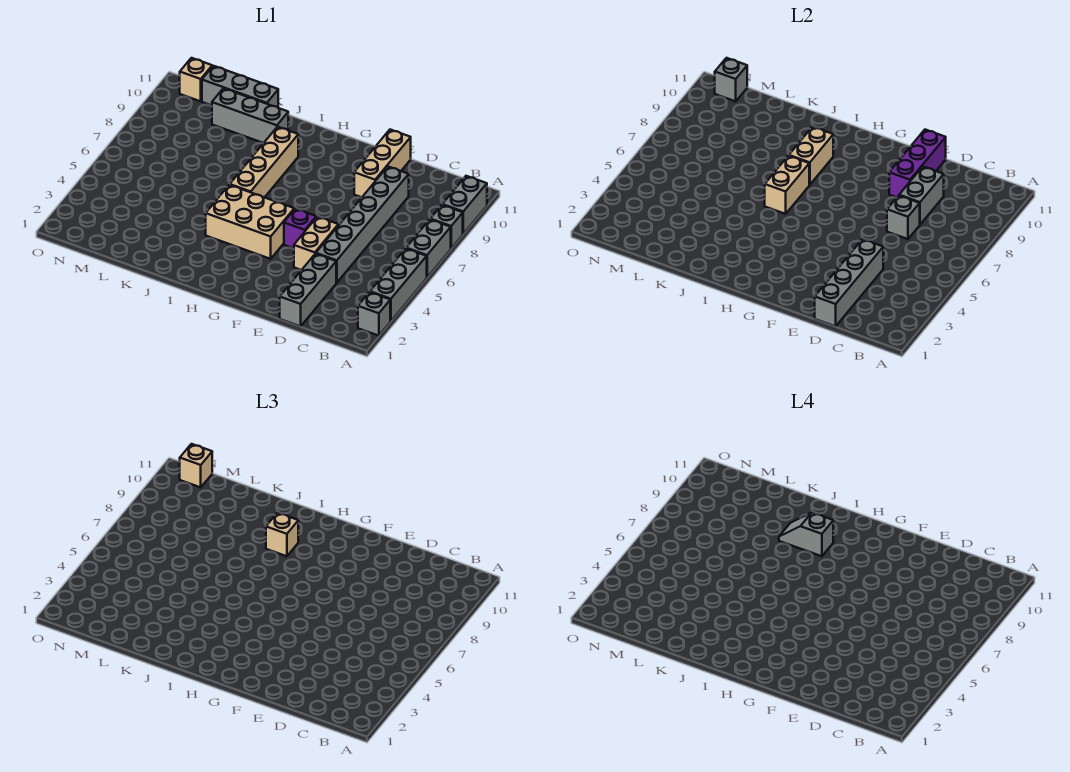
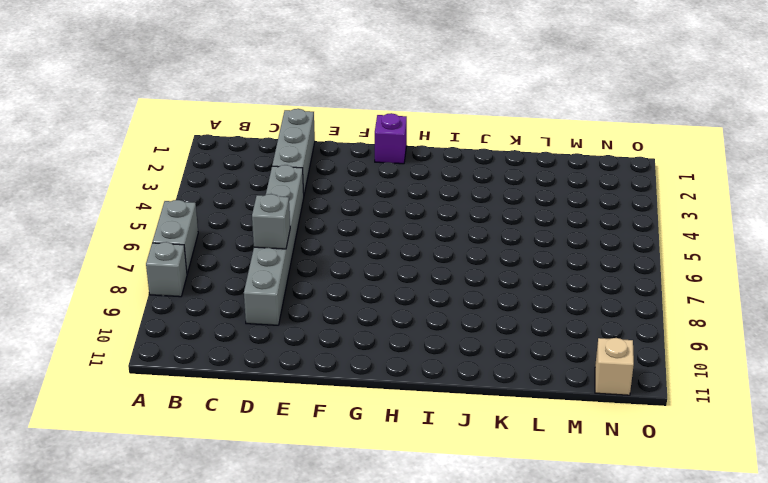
purple 1x1 brick [375,113,407,164] -> purple 1x1 brick moved to [284,209,316,248]
none -> grey 1x1 brick [358,292,390,336]
none -> grey 1x3 brick [370,249,427,321]
none -> grey 1x2 brick [442,176,487,234]

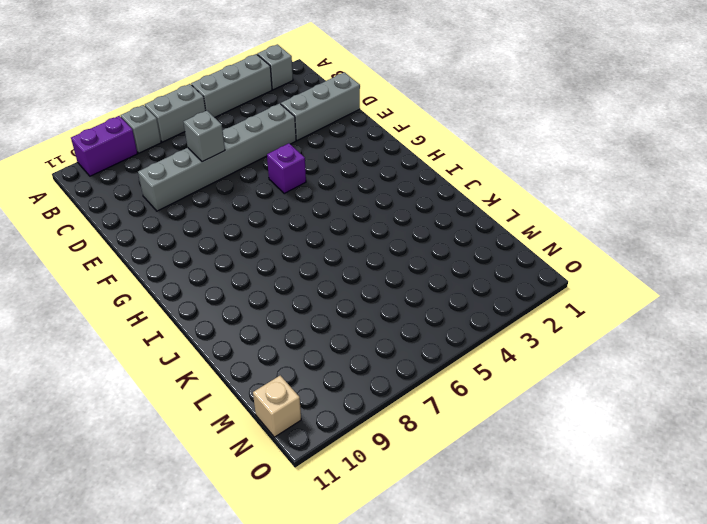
purple 1x2 brick [71,116,138,176] -> grey 1x2 brick [442,176,487,234]
none -> tan 1x2 brick [294,217,338,270]
none -> tan 1x3 brick [354,130,411,197]
none -> tan 2x3 brick [206,185,294,259]

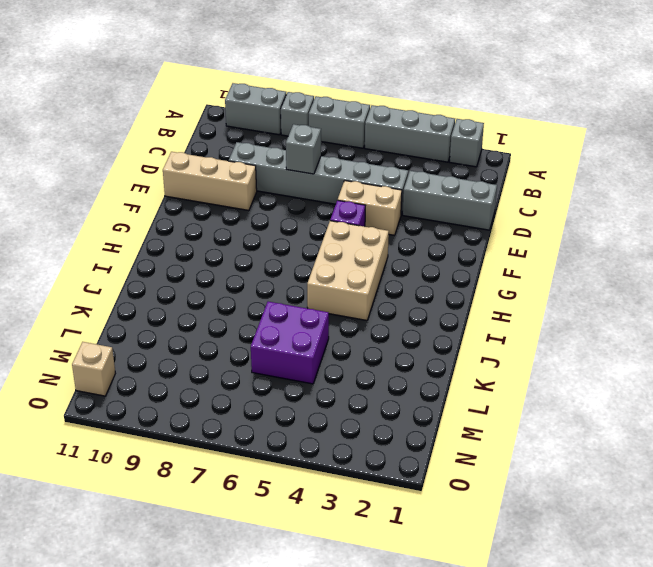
purple 2x2 brick [251,302,329,384] -> none
none -> tan 1x4 brick [230,127,298,197]
none -> grey 1x3 brick [212,88,288,143]
none -> grey 1x3 brick [202,66,278,107]

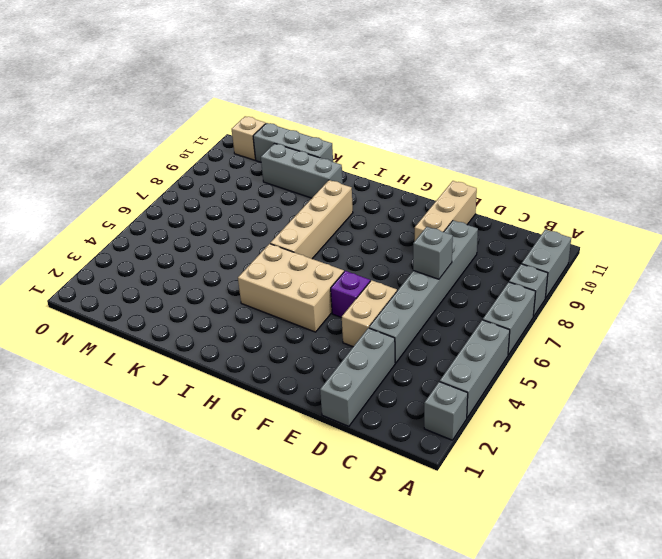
none -> grey 1x4 brick [815,239,883,326]
none -> grey 1x2 brick [899,167,944,224]
none -> purple 1x3 brick [889,130,946,197]

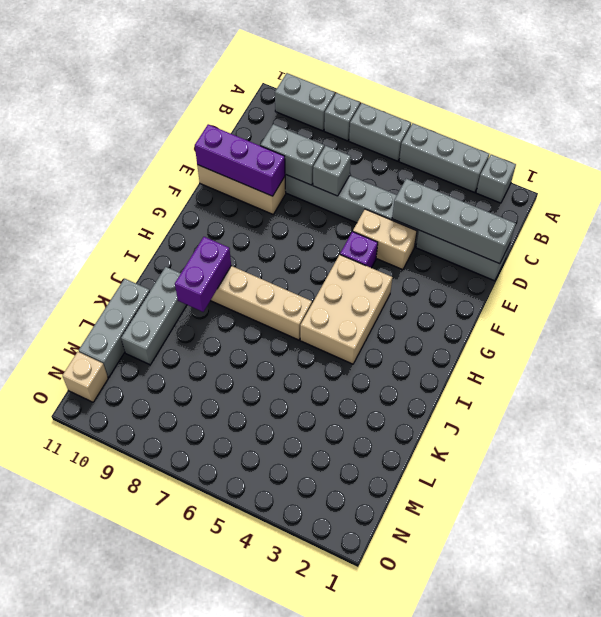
purple 1x2 brick [175,237,231,312] -> tan 1x2 brick [789,127,833,185]
none -> tan 1x2 brick [765,156,809,214]
none -> grey 1x1 brick [715,58,747,101]
none -> tan 1x1 brick [266,513,298,556]

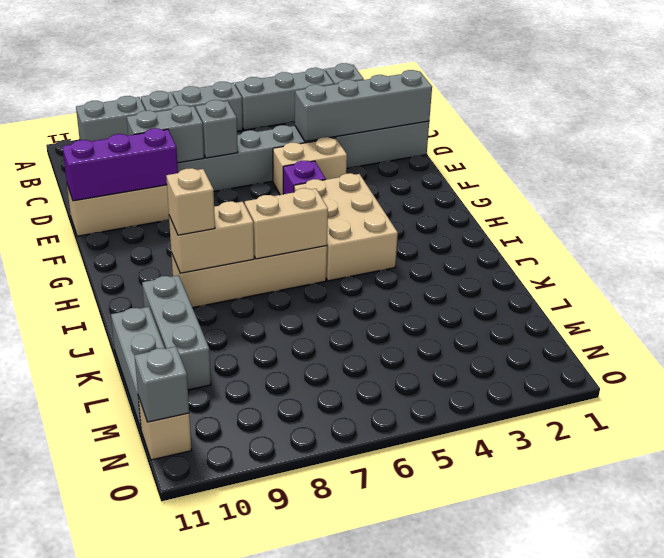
none -> tan 1x1 brick [180,444,212,487]
none -> grey 1x2 slope [779,513,833,556]

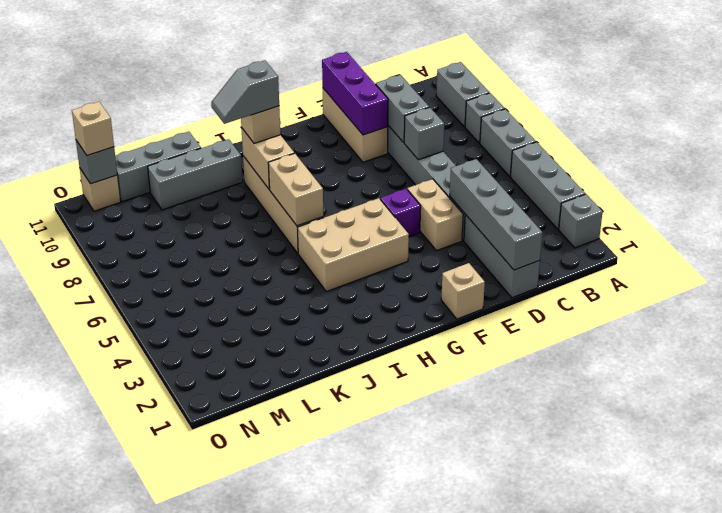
tan 1x1 brick [441,263,485,319] -> none

